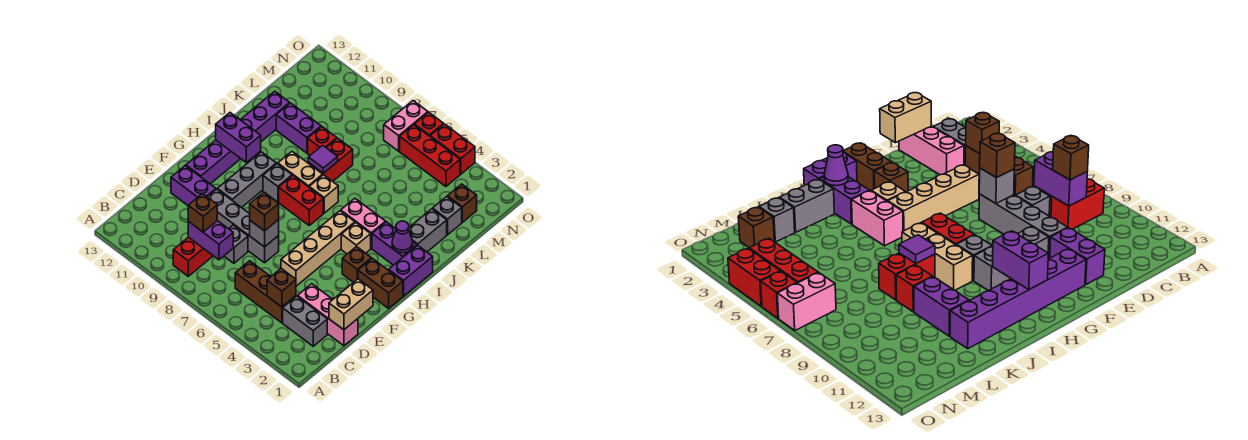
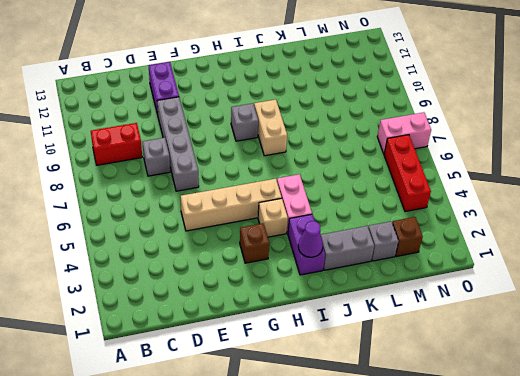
none -> grey 1x2 brick [283,296,327,346]
none -> brown 1x3 brick [235,261,296,323]
none -> pink 1x3 brick [298,284,358,346]
none -> grey 1x3 brick [217,152,276,208]

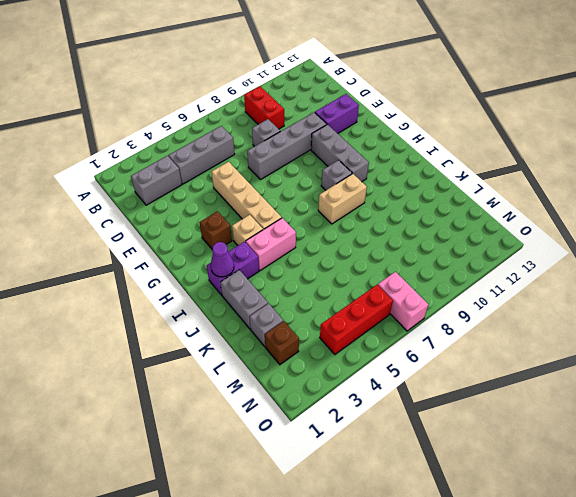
grey 1x3 brick [169,126,235,184] -> brown 1x3 brick [235,261,296,323]
none -> pink 1x3 brick [298,284,358,346]
none -> purple 1x6 brick [186,91,290,184]
none -> brown 1x2 brick [358,258,403,308]
none -> purple 1x2 brick [389,245,433,296]

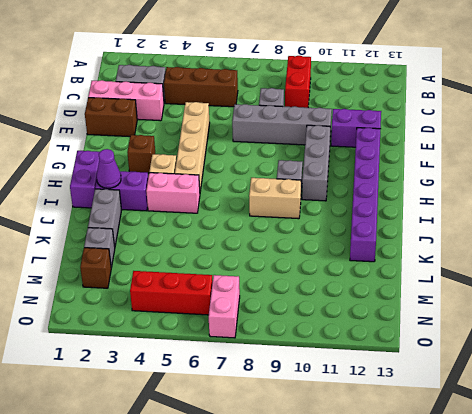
brown 1x2 brick [85,97,137,137] -> brown 1x2 brick moved to [358,258,403,308]
none -> red 1x2 brick [279,176,323,225]
none -> tan 1x1 brick [309,175,338,213]
none -> red 1x2 brick [308,138,353,181]
none -> red 1x1 brick [308,127,337,155]

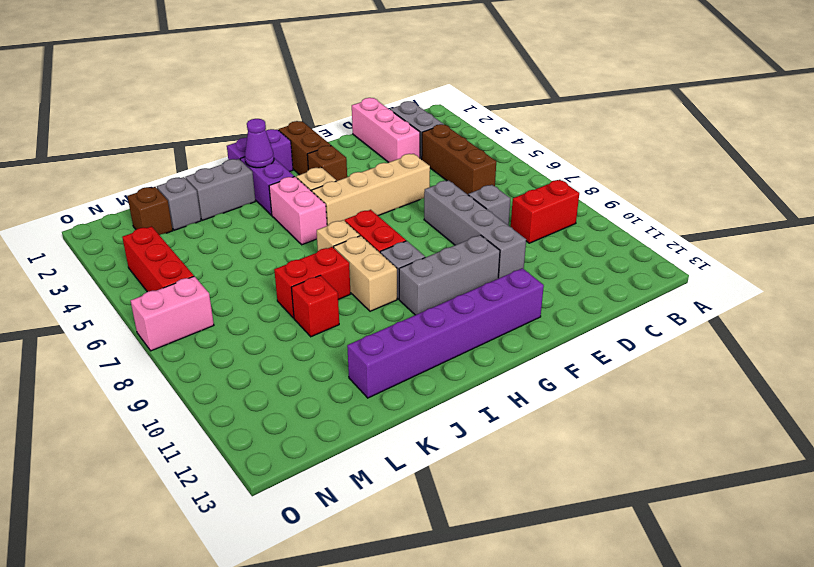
none -> purple 1x2 brick [171,166,216,205]
none -> purple 1x2 brick [276,103,321,153]
none -> red 1x2 brick [430,124,475,174]
none -> red 1x1 brick [414,112,444,136]

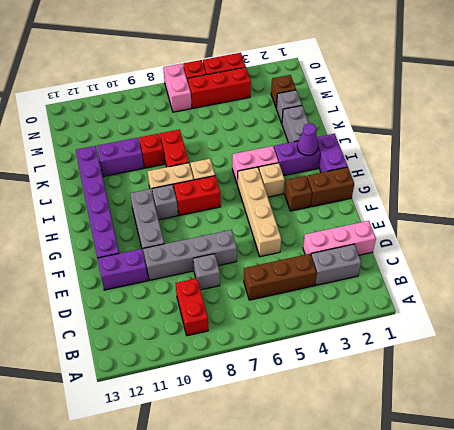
none -> brown 1x1 brick [267,269,296,307]
none -> purple 1x2 brick [188,221,233,260]
none -> tan 1x2 brick [329,279,373,330]
none -> grey 1x1 brick [250,220,279,247]

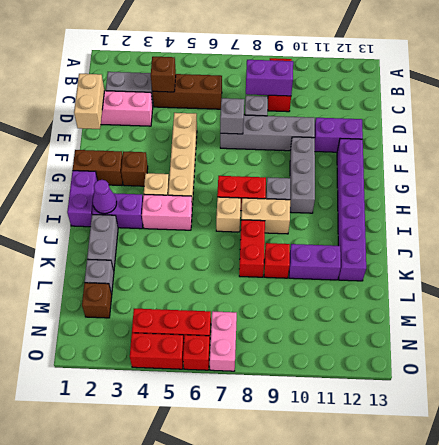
none -> purple 1x2 brick [216,113,261,163]
none -> purple 1x1 tile [308,145,338,173]
none -> brown 1x1 brick [188,194,217,232]
none -> brown 1x1 brick [250,192,279,231]

